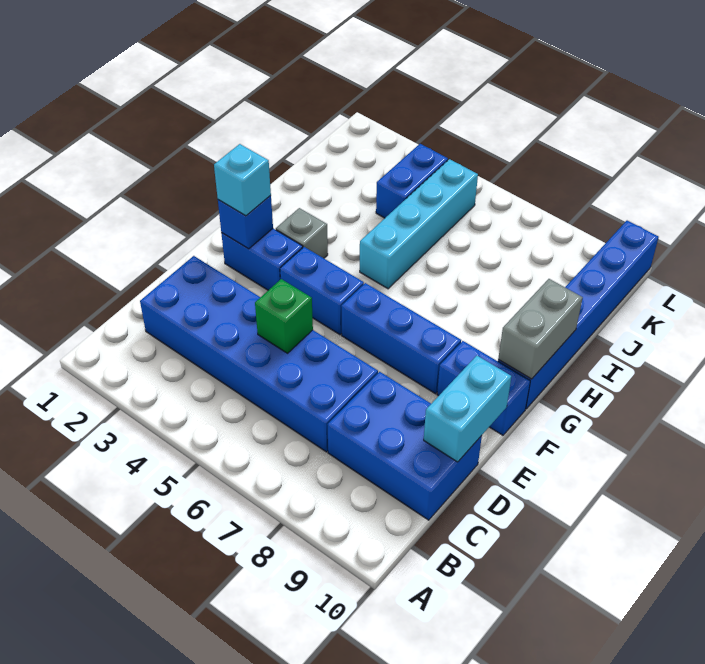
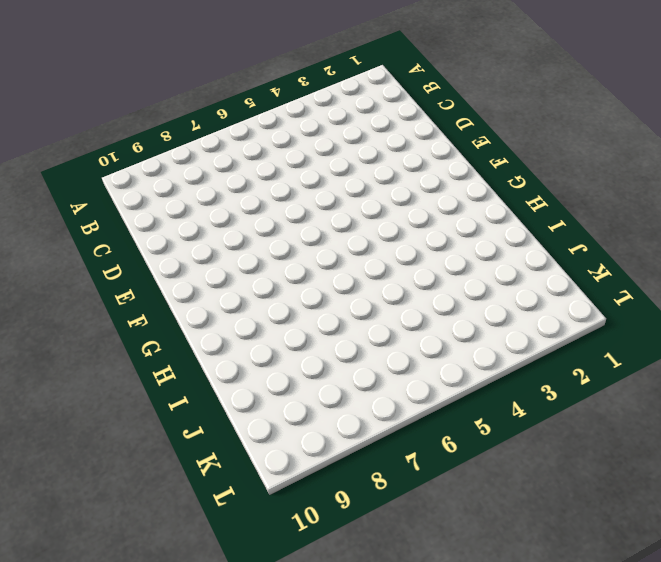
none -> blue 2x6 brick [140,256,378,452]
none -> blue 2x3 brick [327,372,482,520]
none -> blue 1x2 brick [221,229,303,290]

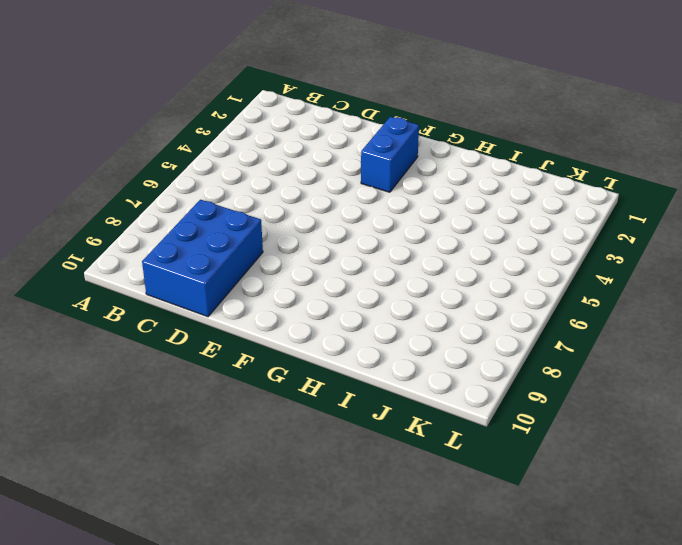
none -> blue 2x6 brick [140,256,378,452]
none -> blue 1x2 brick [280,247,364,335]
none -> blue 1x3 brick [341,283,461,394]

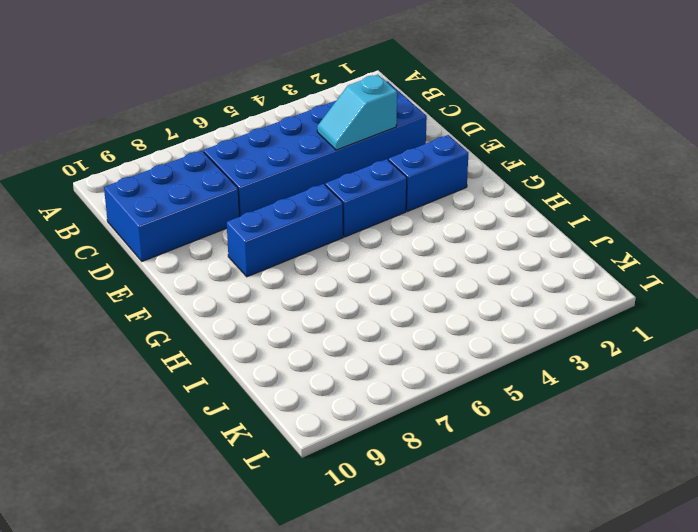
cyan 1x2 slope [317,74,397,150] -> none
none -> blue 1x2 brick [437,341,530,435]
none -> grey 1x1 brick [276,208,328,258]
none -> blue 1x6 brick [498,221,659,409]

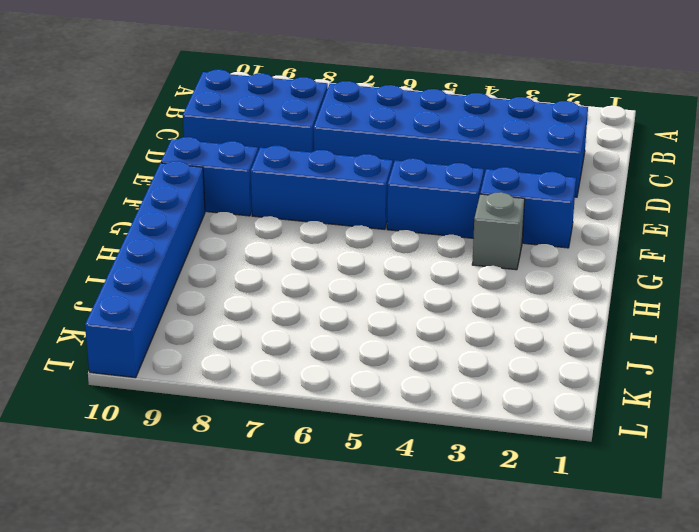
none -> cyan 1x4 brick [360,159,478,289]
none -> blue 1x2 brick [376,144,448,218]
none -> green 1x1 brick [255,279,313,353]

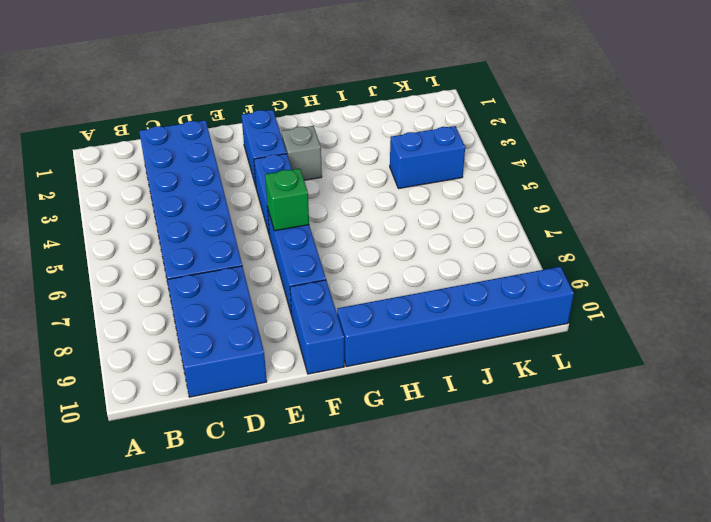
green 1x1 brick [265,169,309,231] -> green 1x1 brick moved to [255,279,313,353]
none -> cyan 1x4 brick [360,159,478,289]
none -> cyan 1x2 brick [424,356,511,462]
none -> blue 1x1 brick [218,195,273,249]

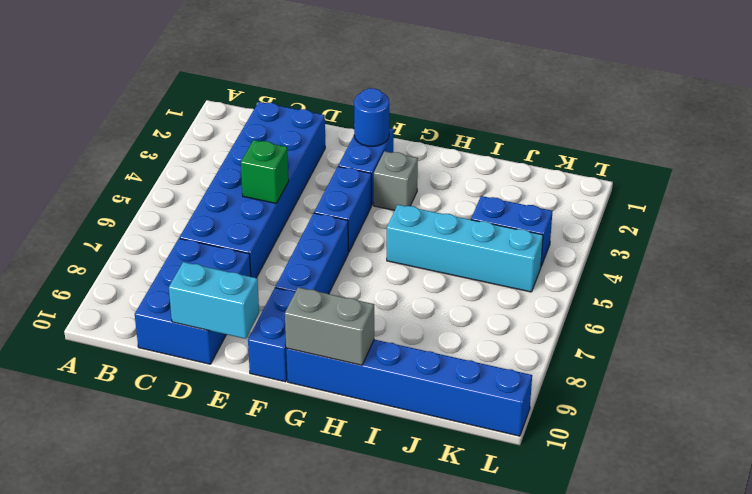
blue 1x1 round brick [354,88,389,147] -> blue 1x1 brick [218,195,273,249]
none -> cyan 1x1 brick [214,144,271,216]

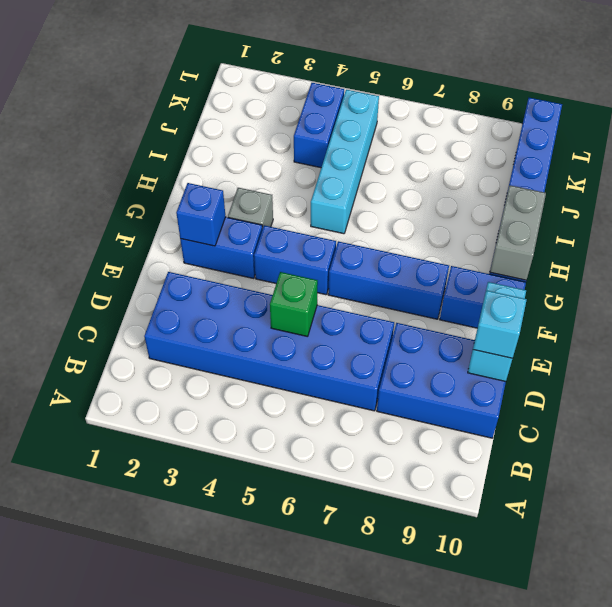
cyan 1x1 brick [473,291,527,358] -> cyan 1x1 brick moved to [214,144,271,216]

